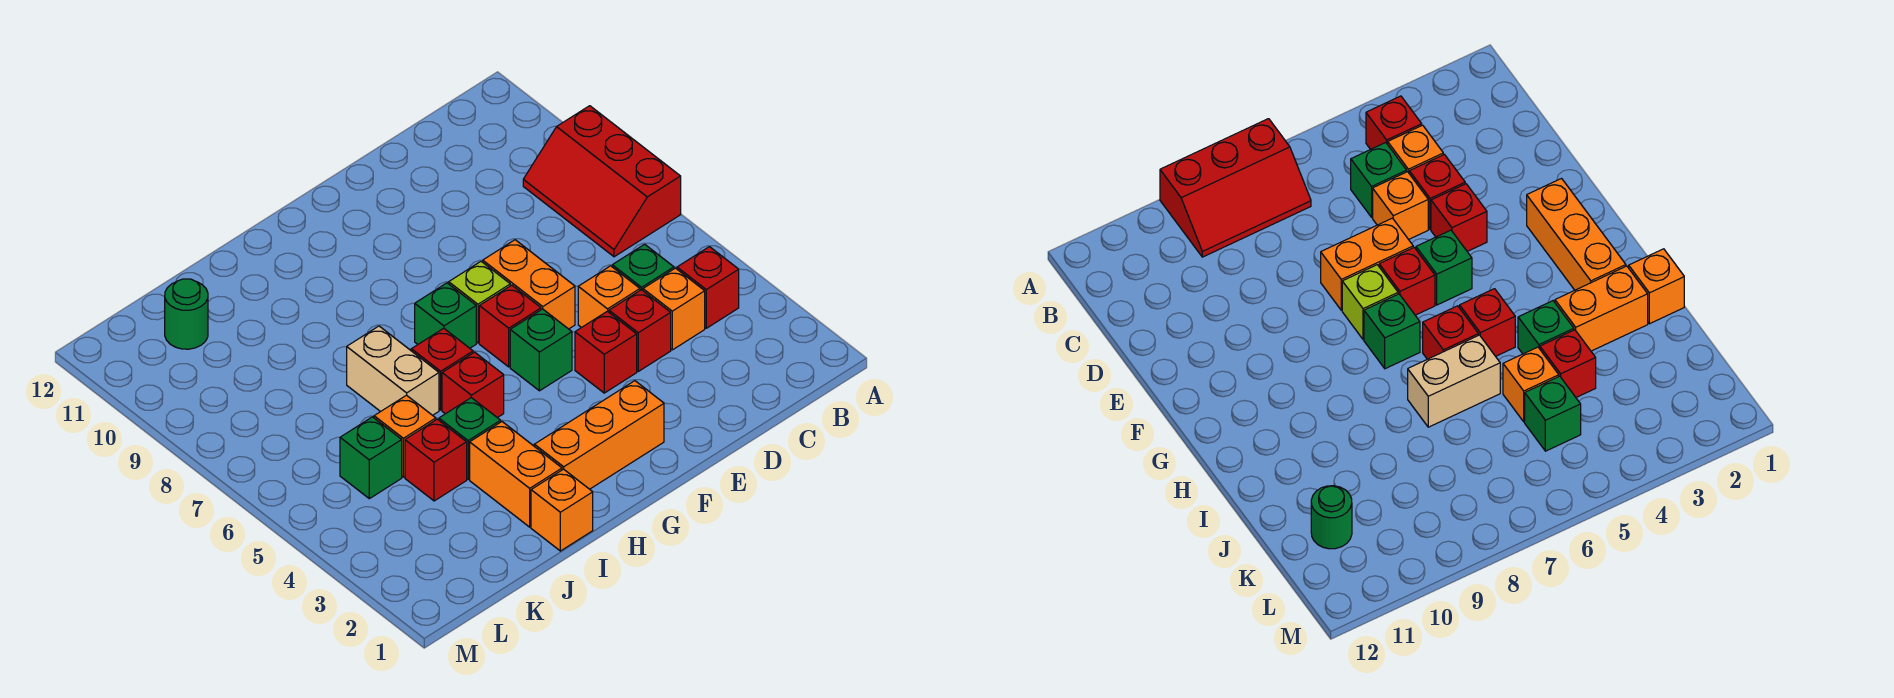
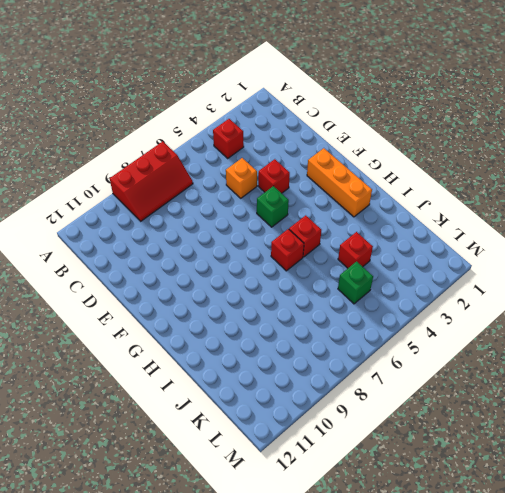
none -> orange 1x1 brick [643,268,705,350]
none -> green 1x1 brick [612,244,674,290]
none -> red 1x1 brick [609,290,671,371]

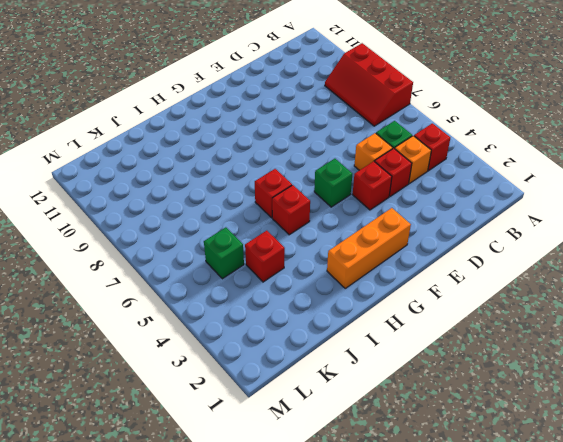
none -> orange 1x2 brick [483,240,575,329]
none -> red 1x1 brick [479,285,541,367]
none -> lime 1x1 brick [449,261,510,343]

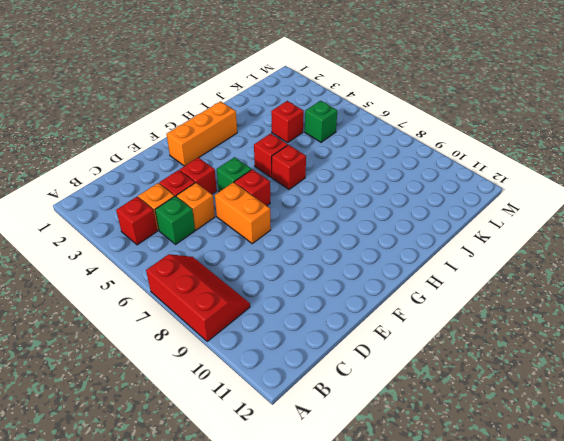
none -> lime 1x1 brick [449,261,510,343]
none -> green 1x1 brick [415,283,476,348]
none -> orange 1x1 brick [531,469,593,551]

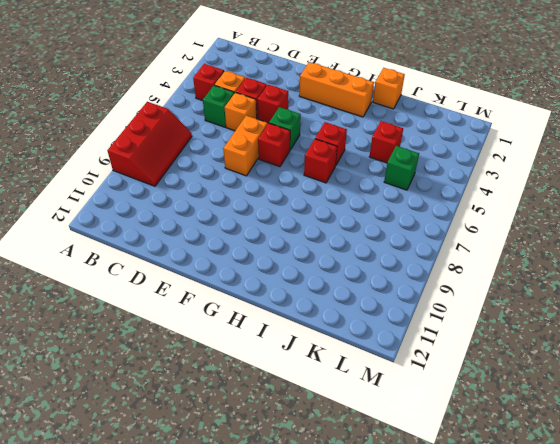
none -> lime 1x1 brick [449,261,510,343]
none -> green 1x1 brick [415,283,476,348]
none -> orange 1x2 brick [470,422,562,527]

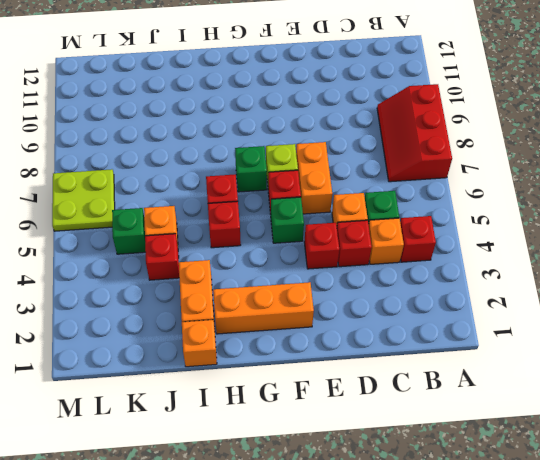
lime 2x2 plate [52,169,115,231] -> none
none -> green 1x1 brick [439,398,501,479]
none -> tan 1x2 brick [347,326,439,415]
none -> green 1x1 round brick [165,279,208,349]

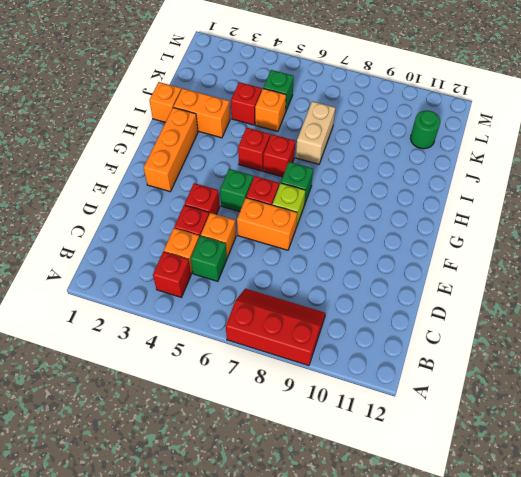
tan 1x2 brick [296,101,335,164] -> tan 1x2 brick turned to [347,326,439,415]
none -> green 1x1 brick [439,398,501,479]

